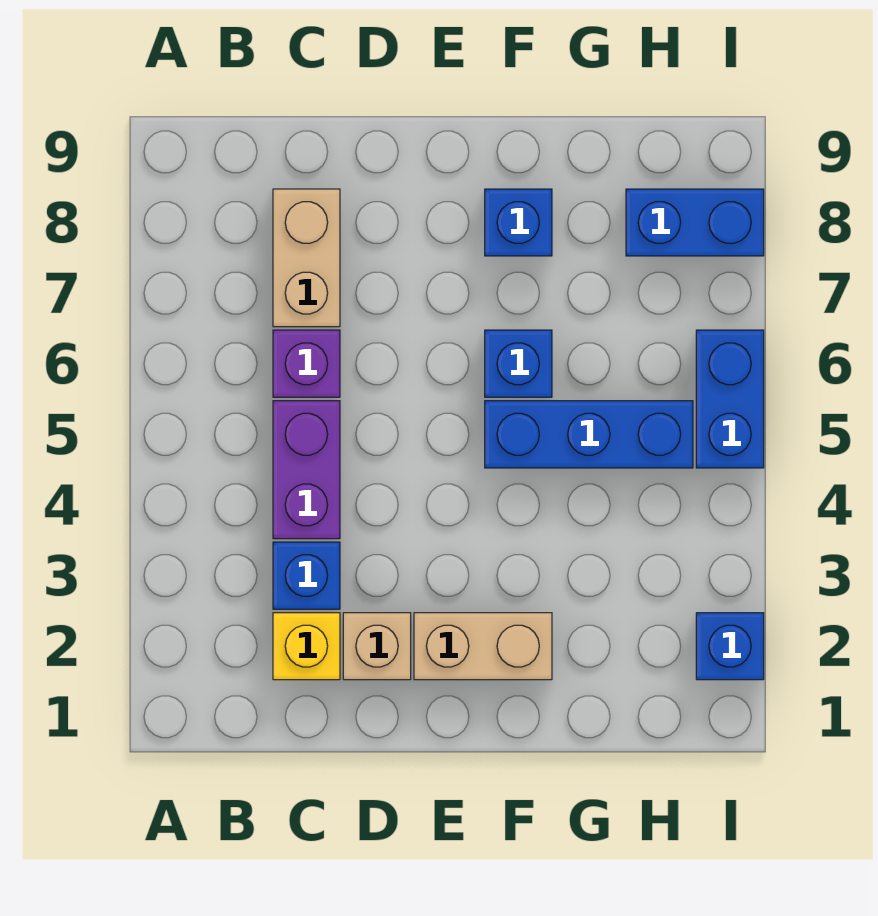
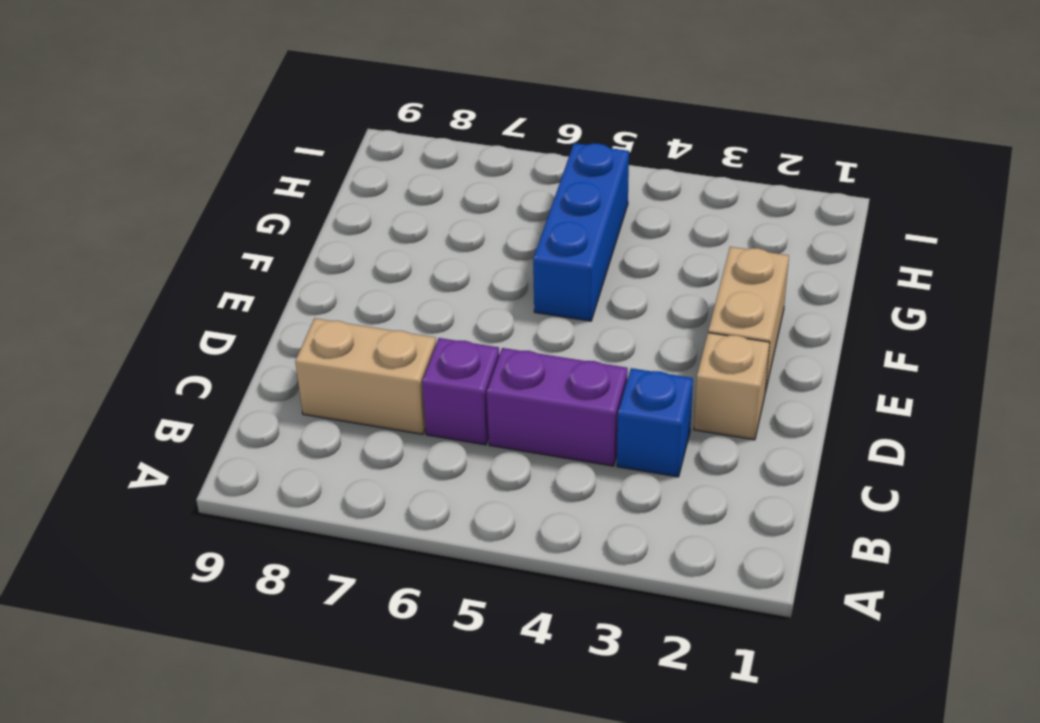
none -> yellow 1x1 brick [273,613,340,680]
none -> blue 1x1 brick [485,330,552,397]
none -> blue 1x1 brick [485,189,552,256]

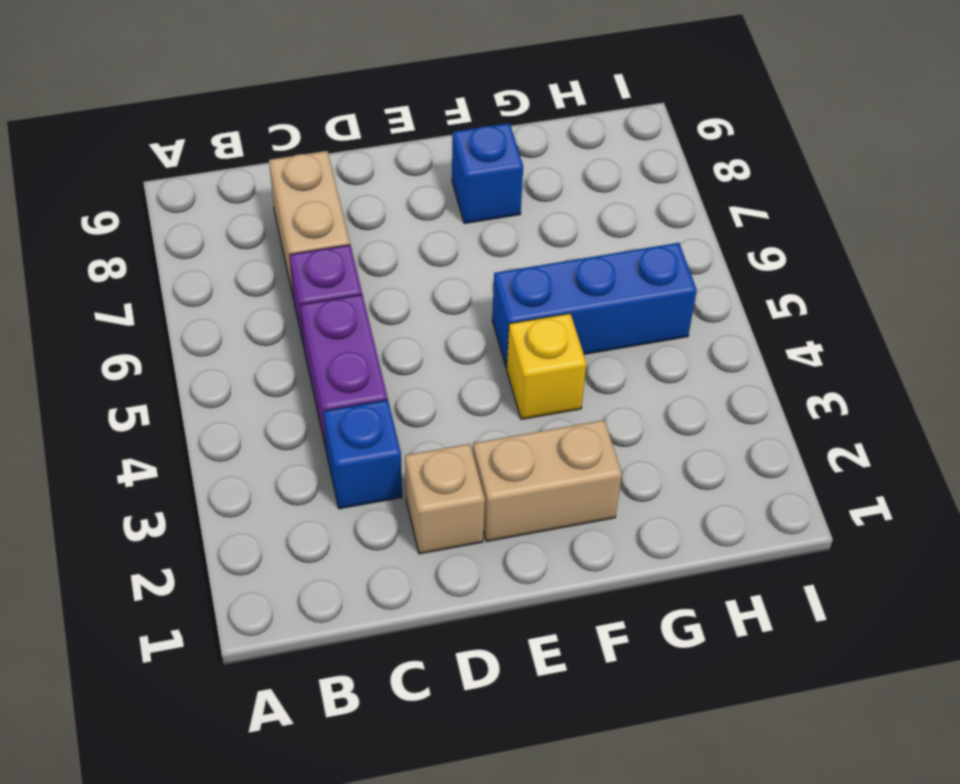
yellow 1x1 brick [507,313,586,419] -> yellow 1x1 brick moved to [273,613,340,680]
none -> blue 1x1 brick [485,330,552,397]
none -> blue 1x2 brick [626,189,764,256]
none -> blue 1x1 brick [696,613,764,680]

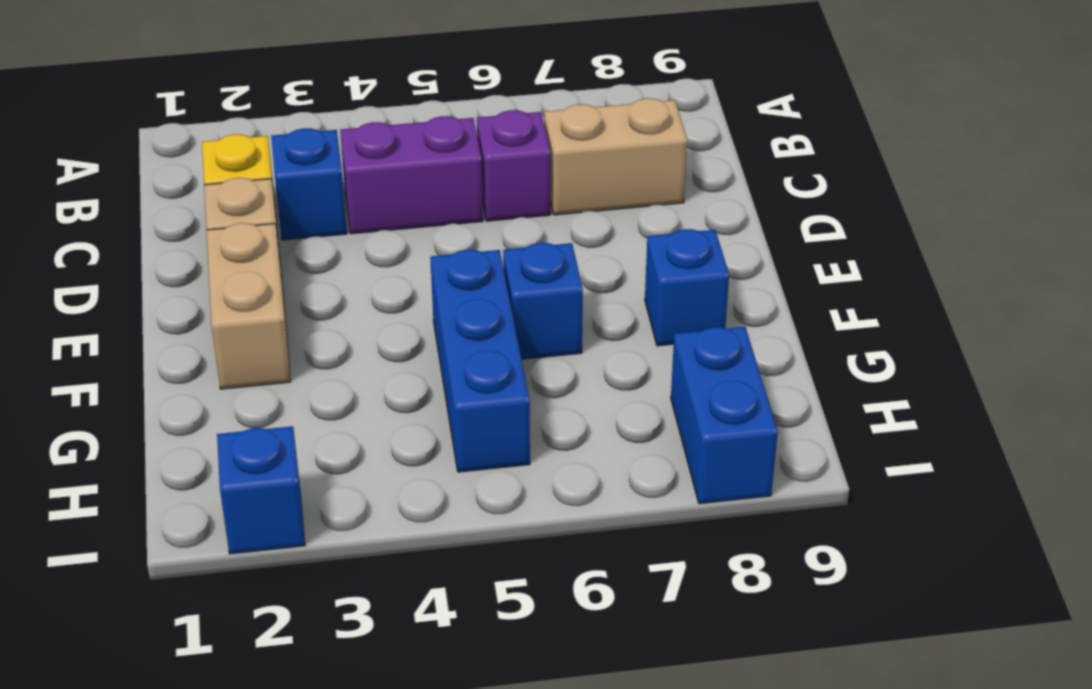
none -> blue 1x2 brick [696,330,764,468]

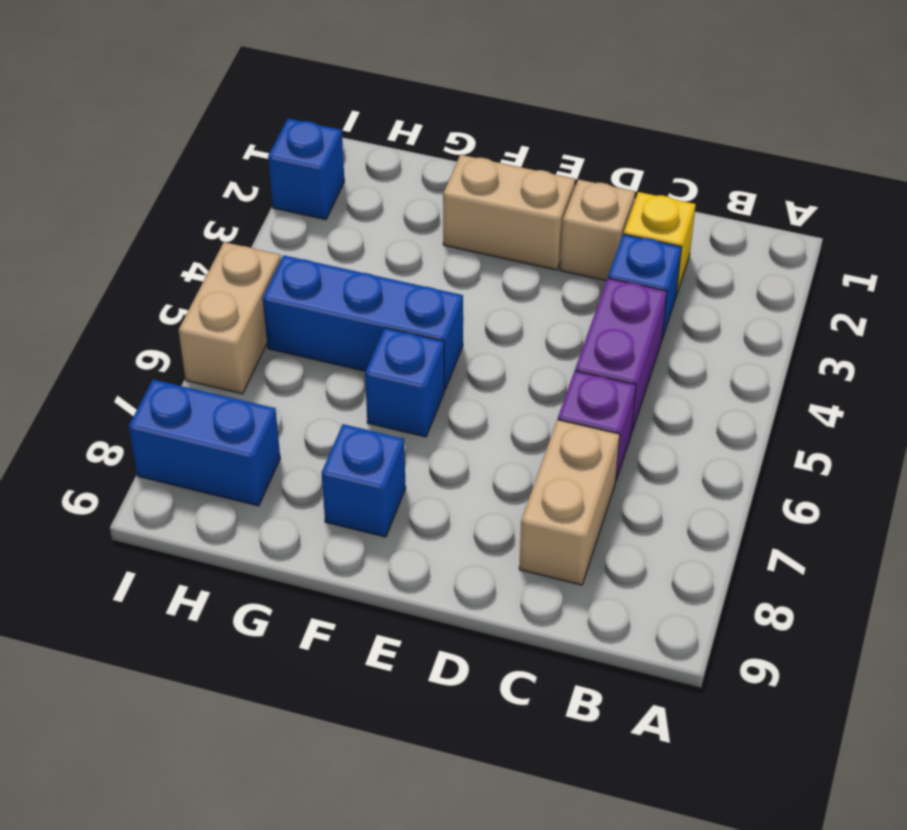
tan 1x2 brick [179,242,281,394] -> blue 1x2 brick [696,330,764,468]

